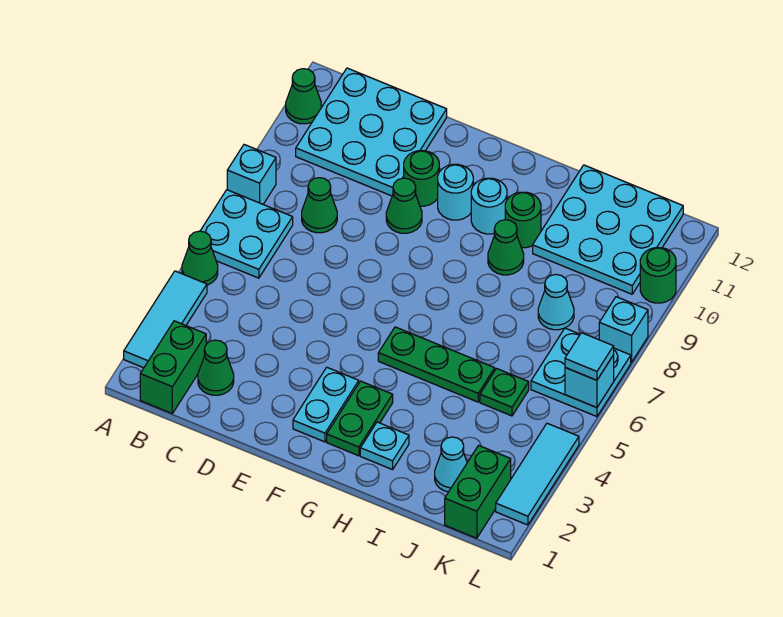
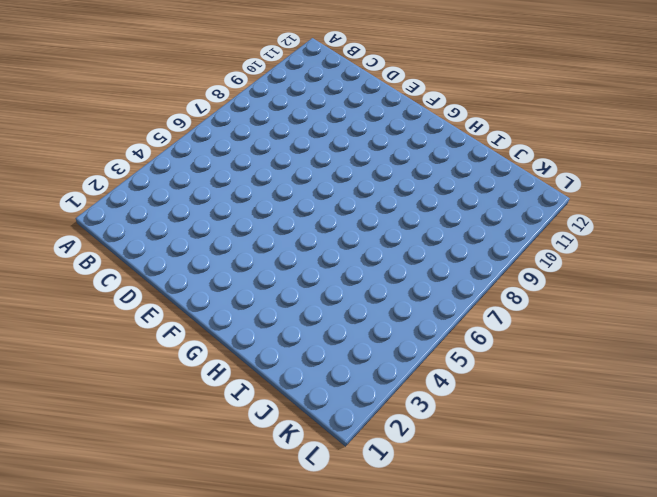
none -> cyan 1x3 tile [124,271,207,368]
none -> green 1x1 cone [182,231,218,285]
none -> cyan 2x2 plate [200,190,293,278]
none -> cyan 1x1 brick [227,145,276,204]

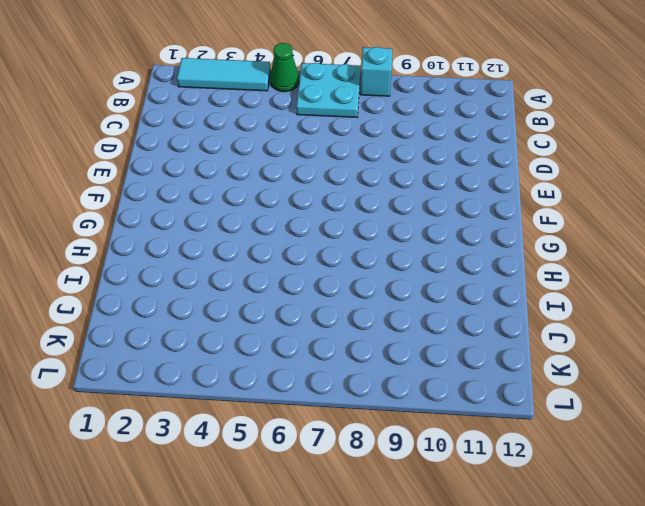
none -> green 1x1 cone [286,69,321,124]
none -> green 1x2 brick [140,321,206,413]
none -> cyan 3x3 plate [296,68,447,196]
none -> green 1x1 cone [198,340,234,395]

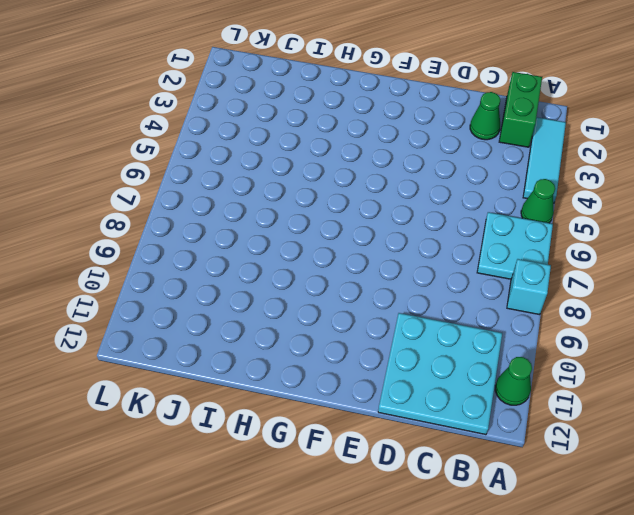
none -> green 1x1 cone [302,178,337,233]
none -> green 1x1 cone [386,178,422,233]
none -> green 1x1 round brick [404,151,439,206]
none -> cyan 1x2 plate [293,367,359,442]

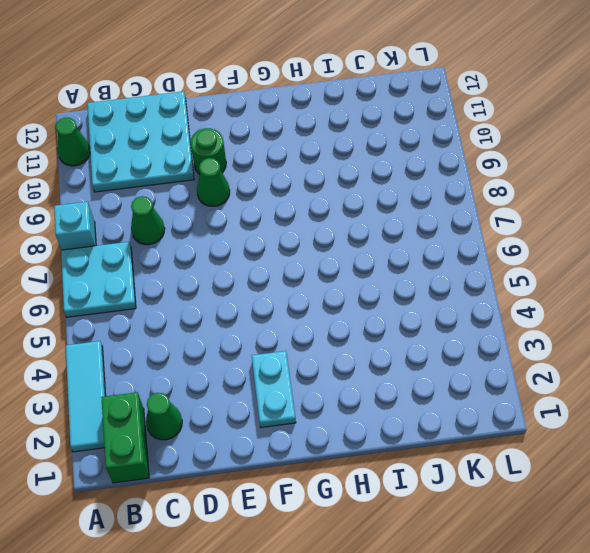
none -> green 1x1 cone [182,231,218,285]
none -> cyan 1x1 round brick [438,164,473,220]
none -> green 1x2 plate [327,381,393,456]
none -> green 1x3 plate [378,327,495,402]

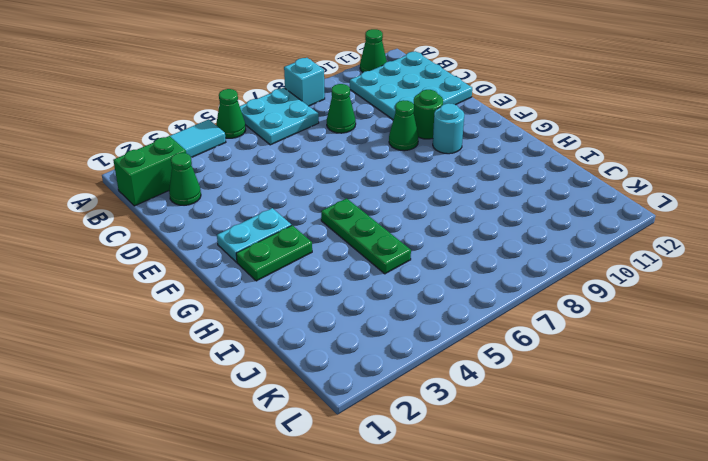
none -> cyan 1x1 round brick [471,178,507,234]
none -> cyan 1x1 plate [360,422,409,470]
none -> green 1x1 cone [488,220,524,275]
none -> green 1x1 round brick [505,192,541,248]

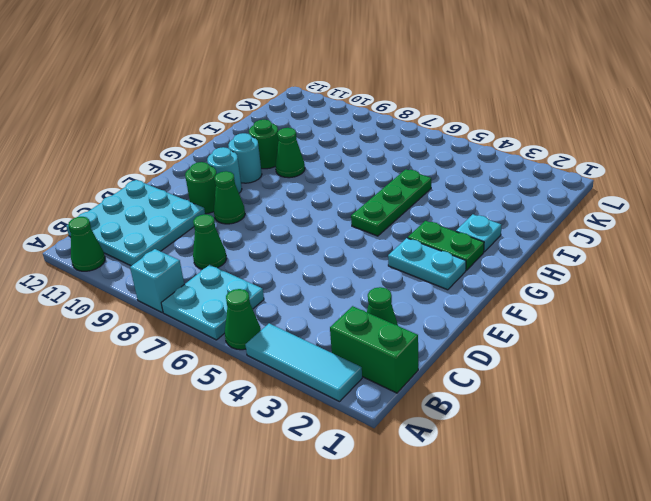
none -> cyan 3x3 plate [533,165,683,294]
none -> cyan 1x1 cone [435,437,467,492]
none -> green 1x1 plate [480,369,529,416]
none -> cyan 1x1 cone [538,274,574,330]

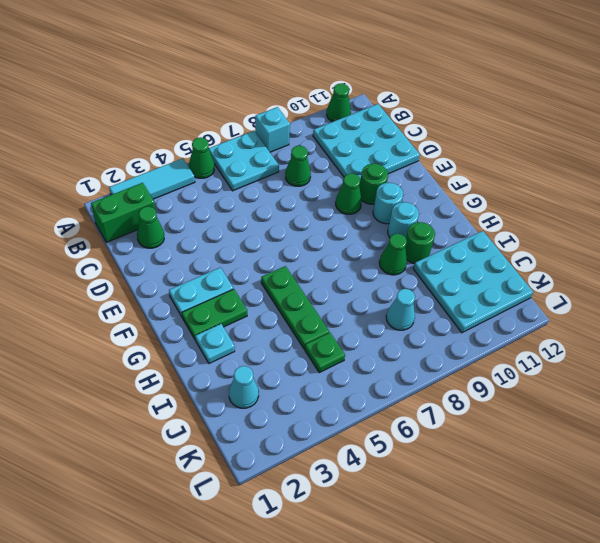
none -> green 1x2 brick [445,445,511,538]
none -> cyan 2x2 plate [531,328,631,417]
none -> cyan 1x3 tile [496,423,579,525]
none -> cyan 1x1 brick [599,297,648,362]

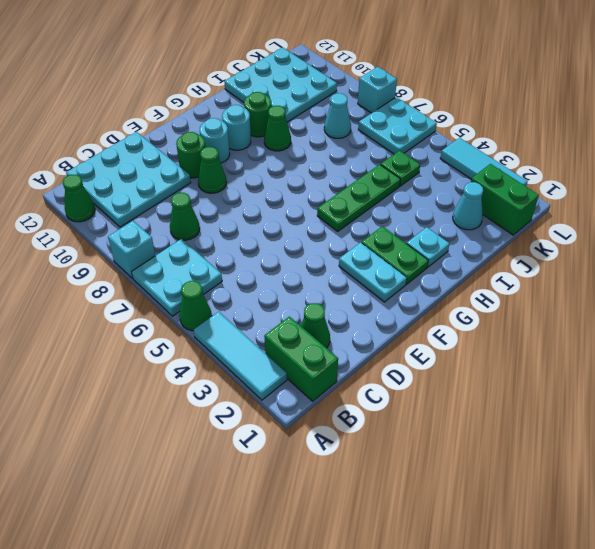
none -> green 1x1 round brick [640,248,676,303]
none -> cyan 1x1 brick [565,355,614,408]
none -> cyan 1x1 tile [565,333,614,380]

